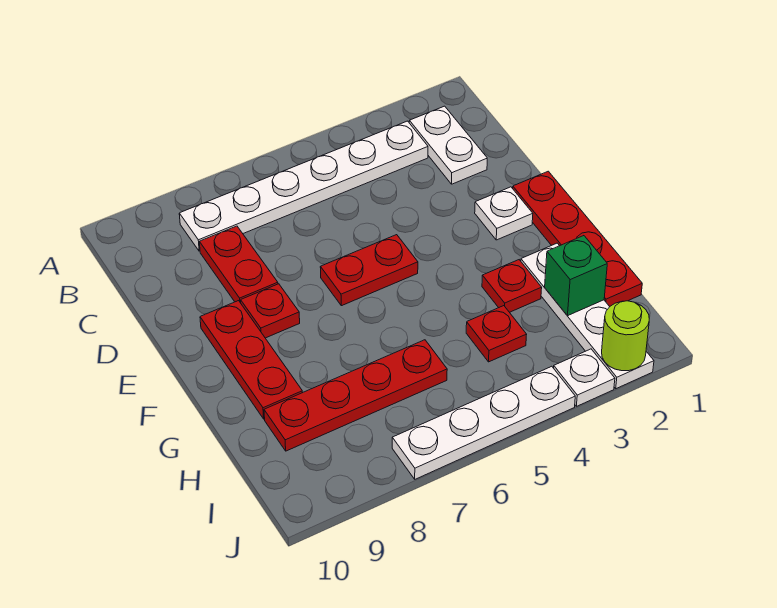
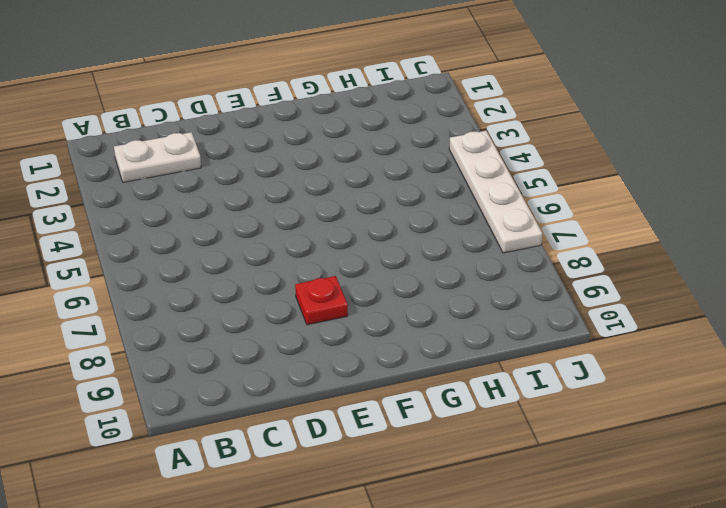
none -> white 1x6 plate [179,121,428,251]
none -> red 1x2 plate [199,226,278,303]
none -> red 1x4 plate [513,171,642,307]

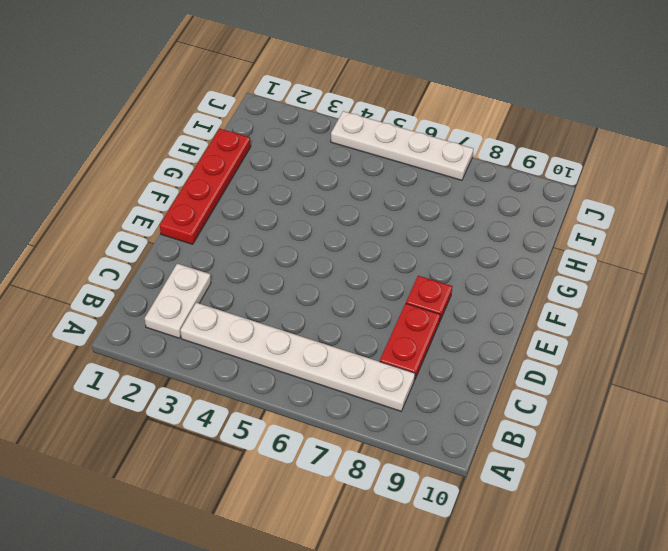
none -> white 1x1 plate [475,187,533,240]
none -> red 1x2 plate [320,235,418,306]
none -> red 1x3 plate [200,301,303,419]

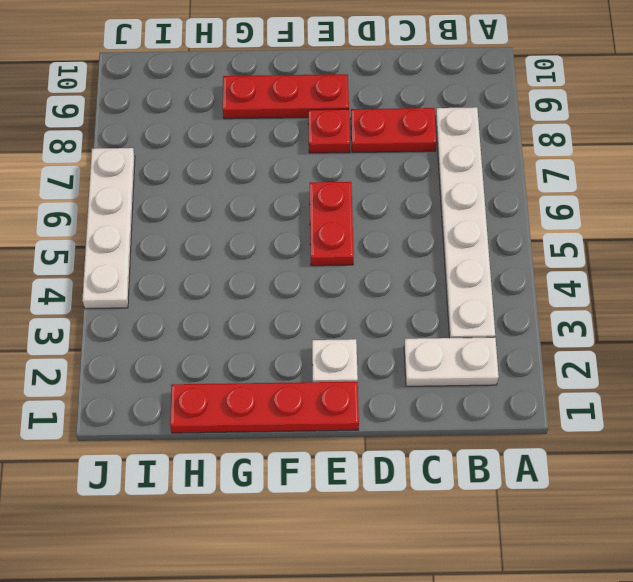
none -> white 1x4 plate [521,243,654,389]
none -> red 1x1 plate [482,260,542,312]
none -> red 1x1 plate [466,306,527,362]

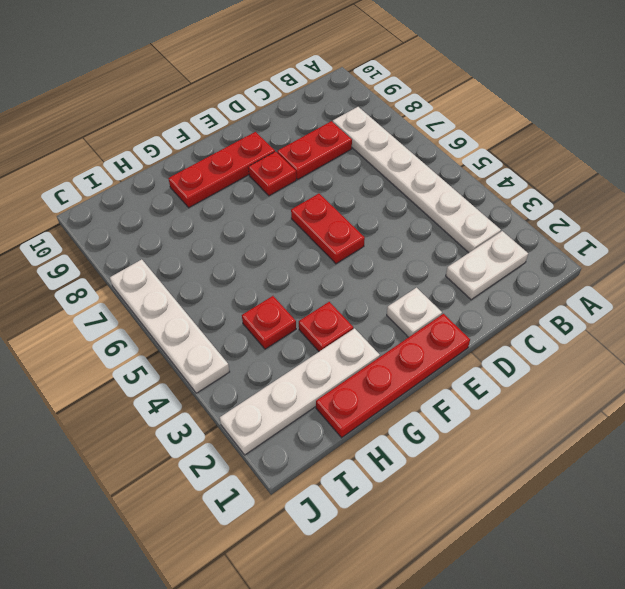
none -> red 1x4 plate [264,340,447,451]
none -> white 1x1 plate [554,349,615,406]
none -> green 1x1 brick [545,236,607,316]

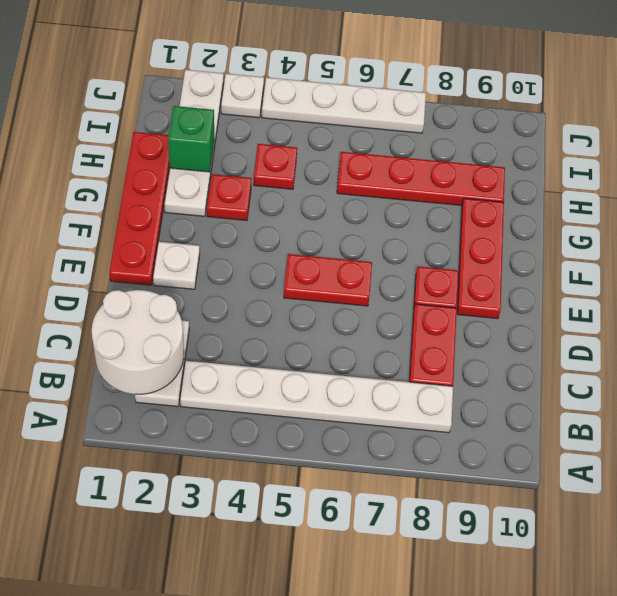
white 2x2 round brick [92,290,184,394] -> none
none -> lime 1x1 round brick [602,301,649,371]

